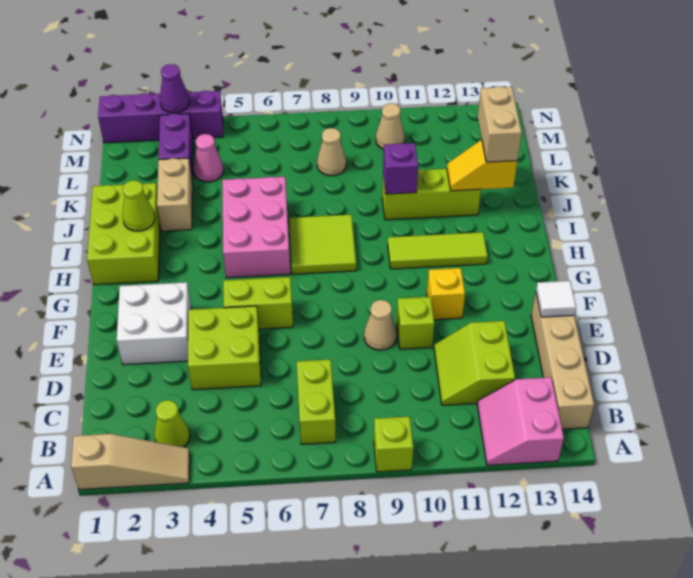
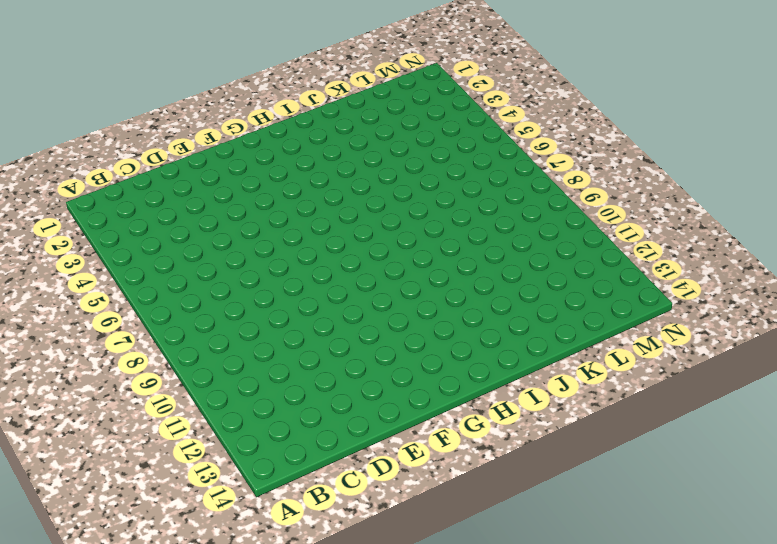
none -> tan 1x3 slope [71,434,190,490]
none -> lime 1x1 brick [374,417,413,472]
none -> pink 2x2 slope [477,377,564,465]
none -> lime 1x1 cone [154,400,190,447]

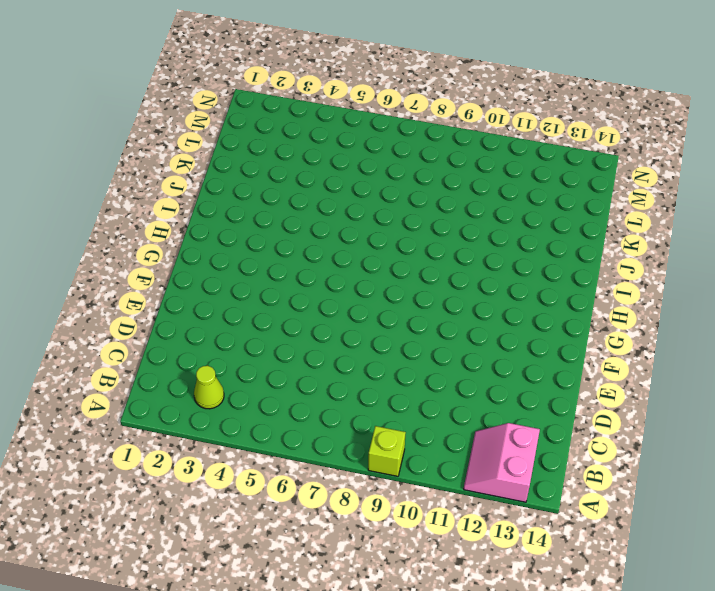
none -> tan 1x3 slope [71,434,190,490]
none -> lime 1x2 brick [297,359,336,444]
none -> tan 1x4 brick [531,293,594,429]
none -> lime 2x2 slope [434,321,515,405]

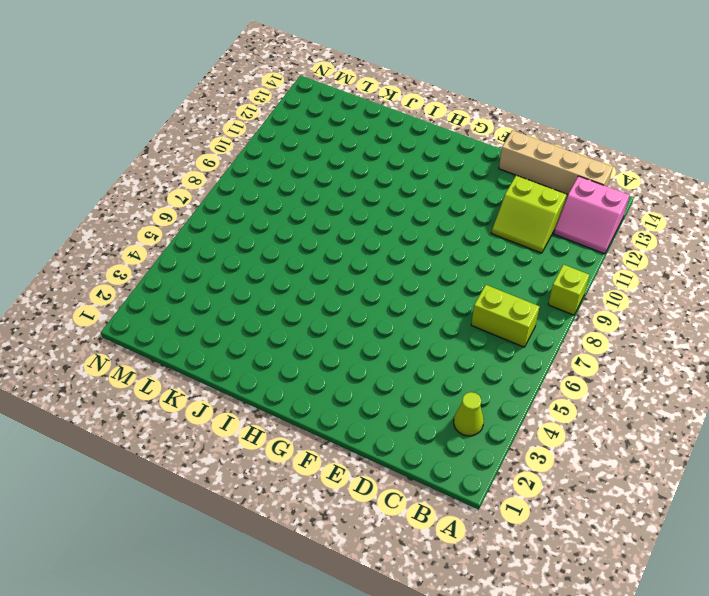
none -> tan 1x3 slope [71,434,190,490]
none -> lime 2x2 brick [188,306,261,390]
none -> white 2x2 brick [117,282,191,365]
none -> tan 1x1 cone [364,300,397,350]

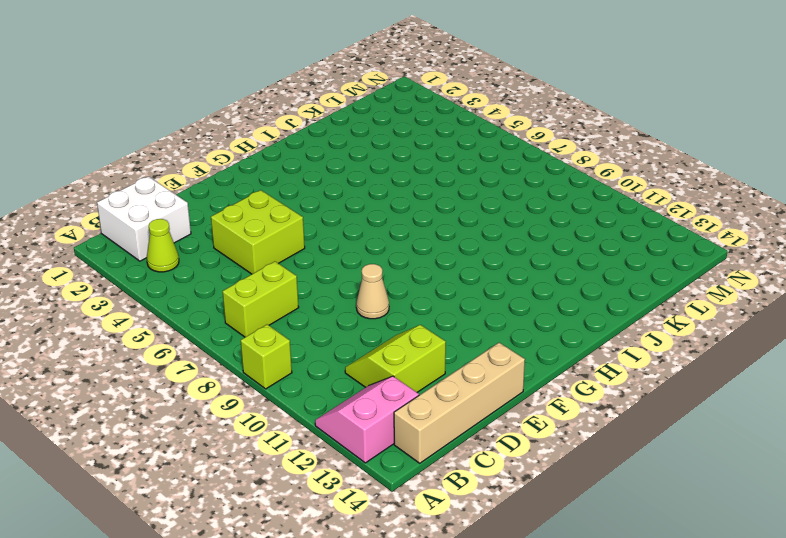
white 2x2 brick [97,176,191,261] -> white 2x2 brick moved to [117,282,191,365]
none -> tan 1x3 slope [71,434,190,490]
none -> lime 1x1 brick [397,297,434,349]
none -> lime 1x2 brick [223,277,293,329]
none -> yellow 1x1 brick [427,268,465,320]

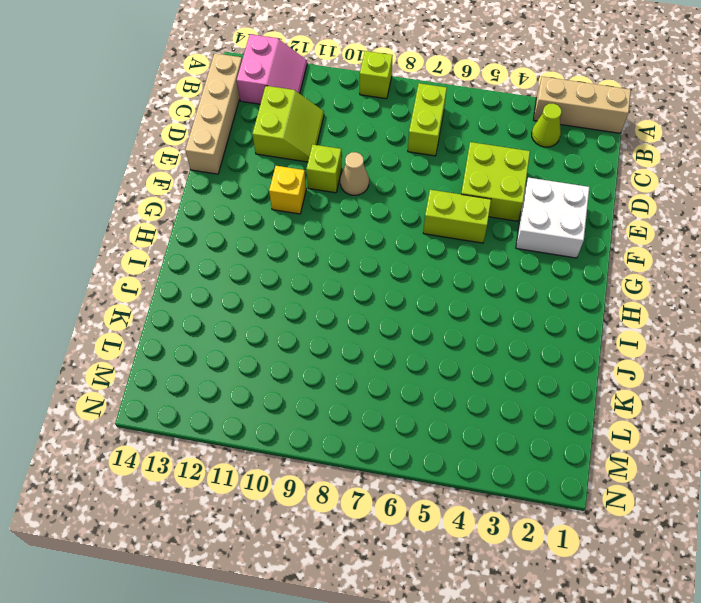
tan 1x3 brick [534,77,631,133] -> tan 1x3 slope [71,434,190,490]
none -> lime 2x3 brick [87,183,160,285]
none -> pink 2x3 brick [222,177,290,278]
none -> lime 2x2 tile [289,215,356,274]
none -> lime 1x3 tile [388,232,488,269]

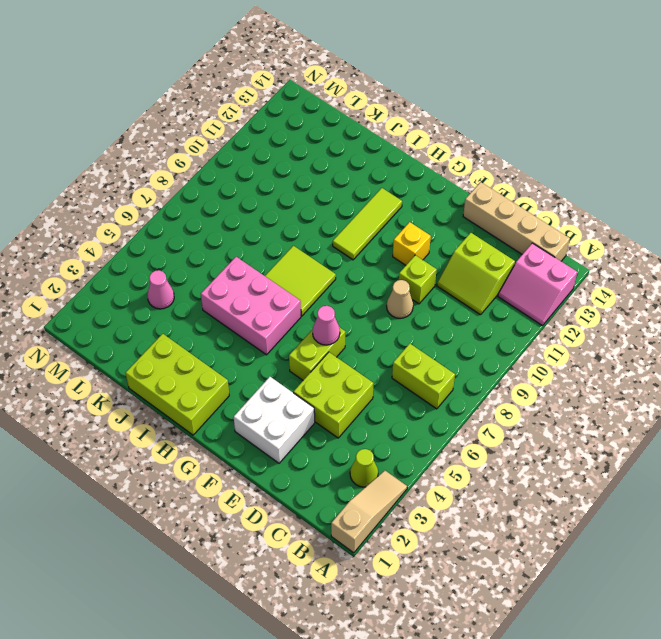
pink 1x1 cone [313,306,340,345] -> none
none -> lime 1x1 brick [374,417,413,472]
none -> tan 1x2 brick [157,158,193,231]
none -> lime 1x3 brick [382,169,481,220]
none -> purple 1x2 brick [159,113,193,182]

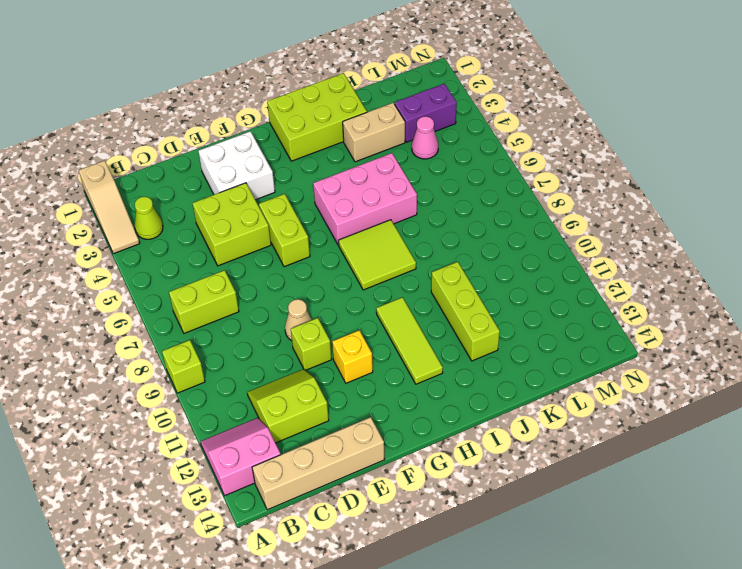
none -> tan 1x1 cone [317,128,346,176]
none -> tan 1x1 cone [376,103,405,149]
none -> purple 1x4 brick [98,91,223,143]
none -> white 1x1 tile [536,281,576,317]

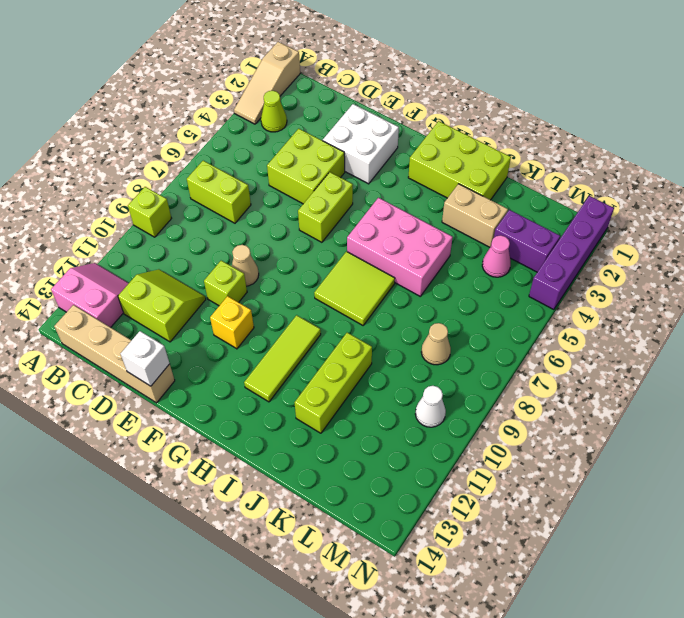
white 1x1 brick [120,331,170,386] -> white 1x1 tile [536,281,576,317]
white 1x1 cone [415,386,446,427] -> tan 1x1 cone [376,103,405,149]
none -> lime 1x1 cone [122,180,155,231]
none -> purple 1x1 brick [383,143,418,194]
none -> yellow 1x2 slope [447,140,517,191]
none -> purple 1x1 cone [160,64,190,113]

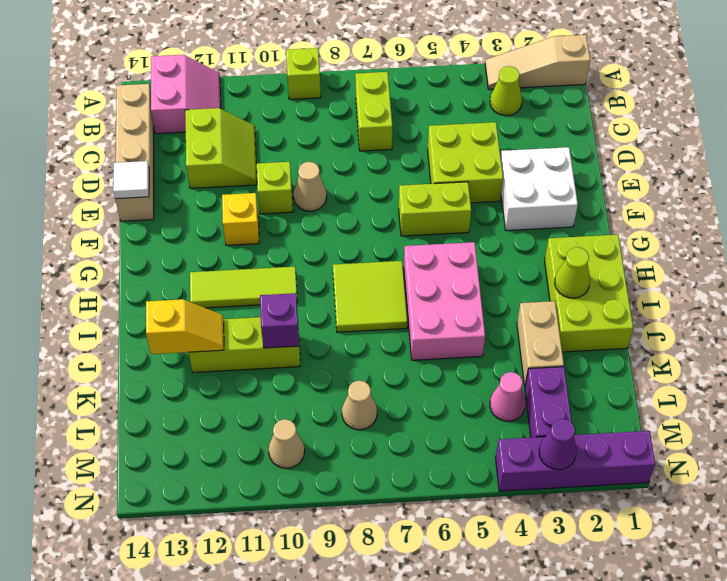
none -> tan 1x2 brick [478,86,522,162]

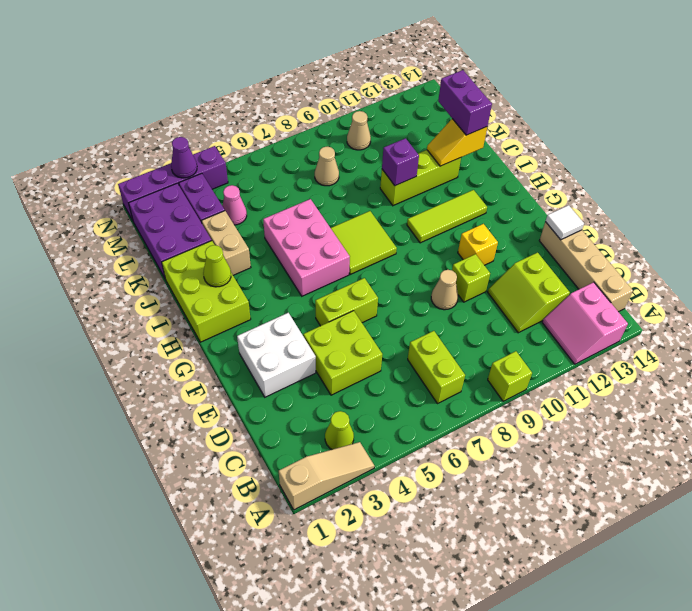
purple 1x2 brick [438,70,492,135] -> tan 1x2 brick [478,86,522,162]
purple 2x3 brick [129,183,212,278] -> none

